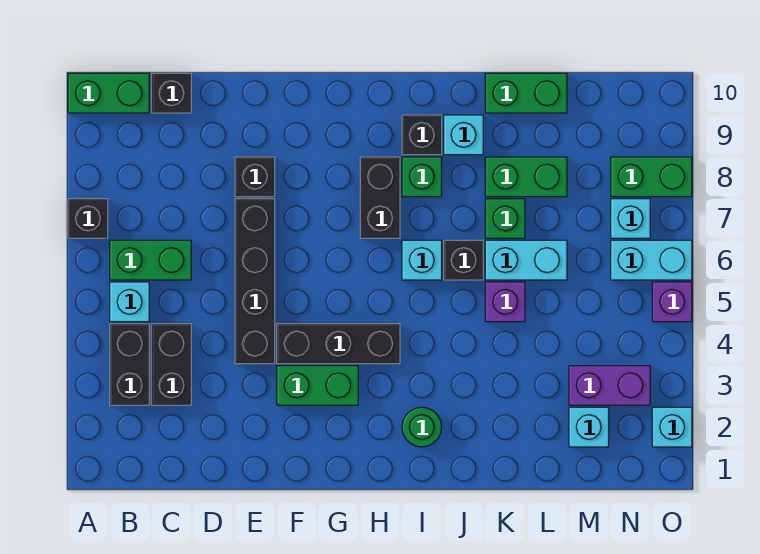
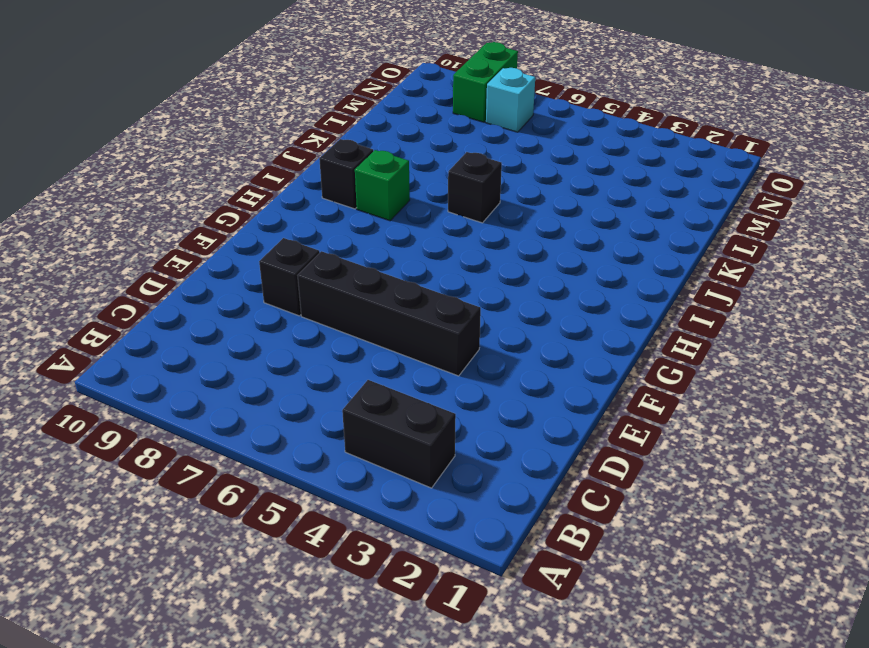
none -> black 1x1 brick [68,199,108,238]
none -> green 1x2 brick [68,73,149,113]
none -> cyan 1x1 brick [110,282,149,322]
none -> green 1x2 brick [110,240,191,280]

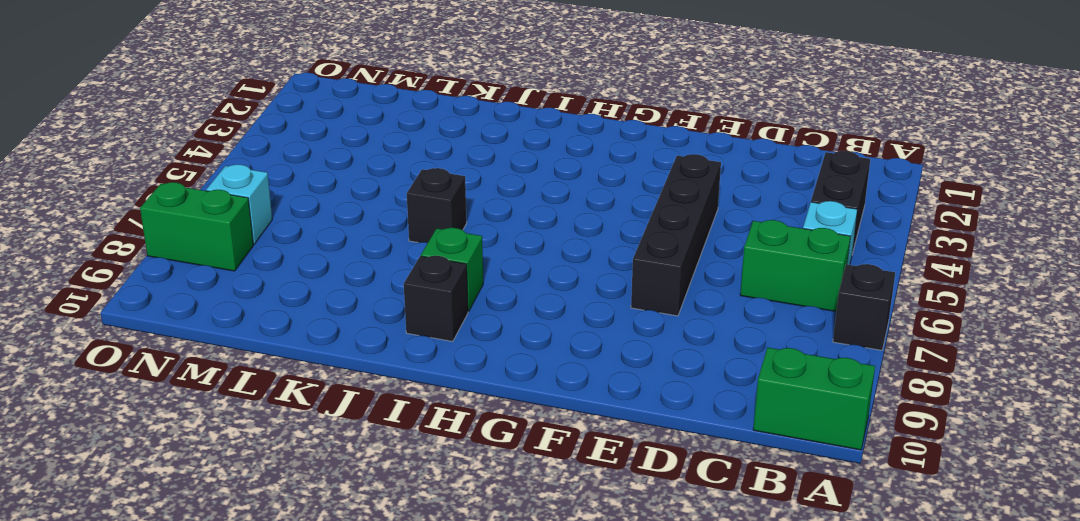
none -> black 1x2 brick [151,324,191,405]
none -> black 1x1 brick [151,73,191,113]
none -> black 1x1 brick [235,157,275,197]
none -> green 1x2 brick [277,366,358,405]

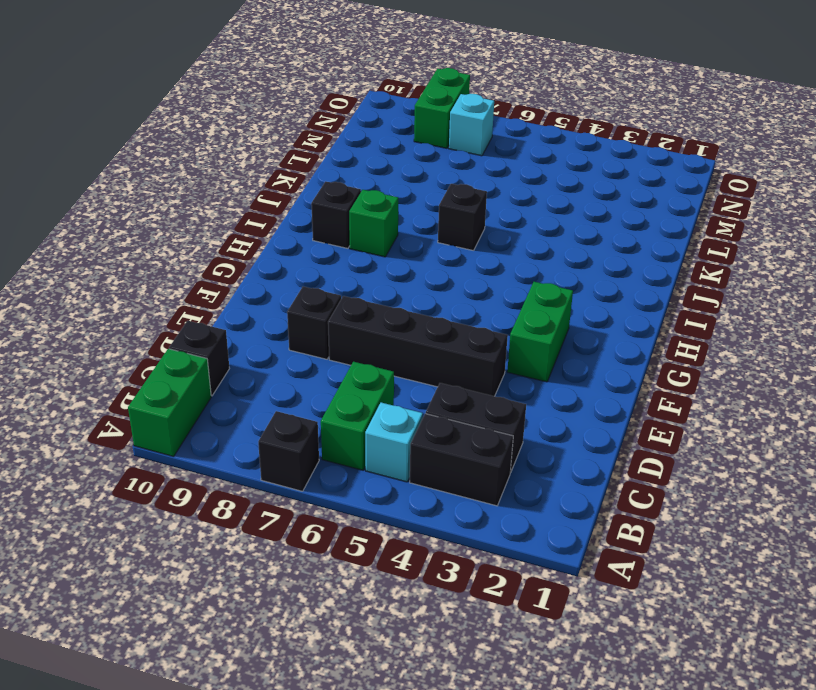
none -> black 1x3 brick [277,324,400,364]
none -> black 1x2 brick [360,157,400,238]
none -> green 1x1 round brick [402,407,442,447]
none -> cyan 1x1 brick [402,240,442,280]

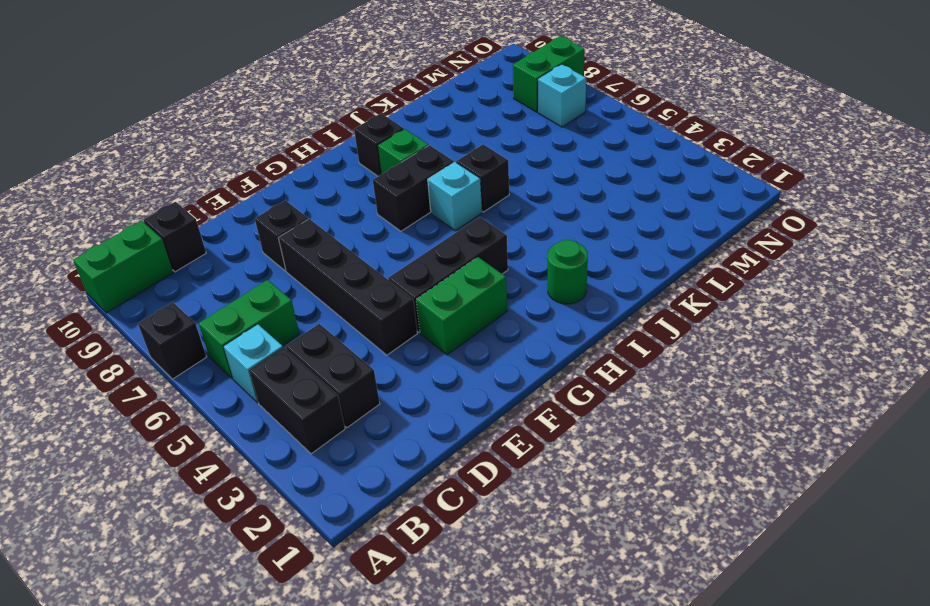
black 1x2 brick [373,145,454,231] -> black 1x2 brick turned to [360,157,400,238]
none -> cyan 1x1 brick [444,115,483,155]
none -> purple 1x1 brick [485,282,525,322]
none -> cyan 1x2 brick [485,240,567,280]
none -> green 1x1 brick [485,199,525,238]

